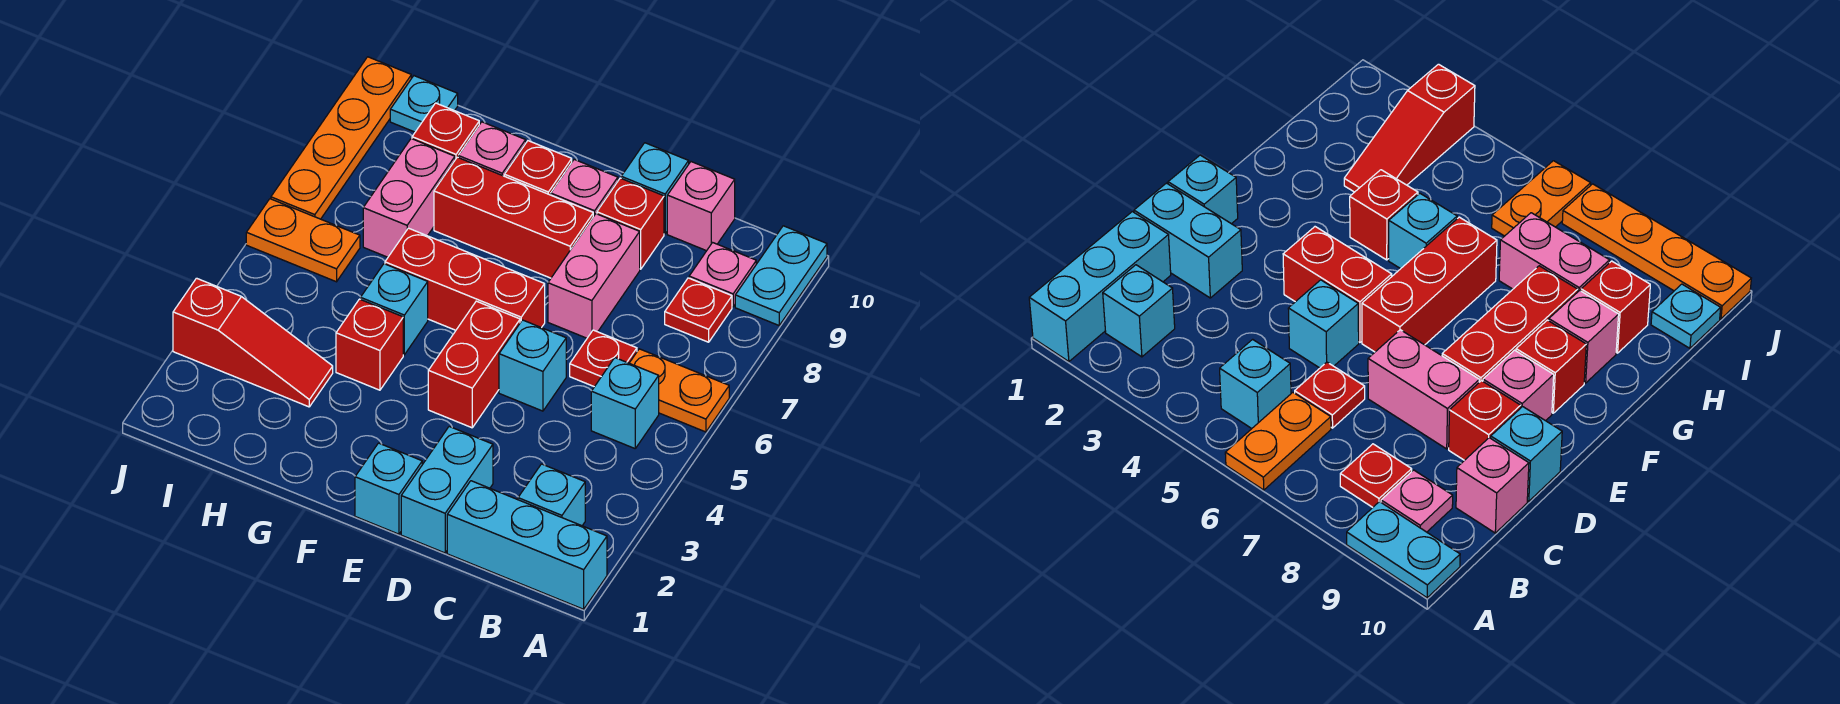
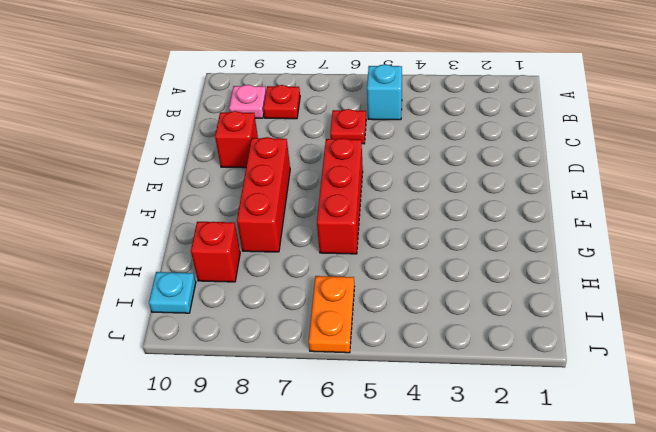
none -> cyan 1x3 brick [447,481,607,609]
none -> orange 1x2 plate [630,349,729,432]
none -> cyan 1x2 plate [735,226,827,325]

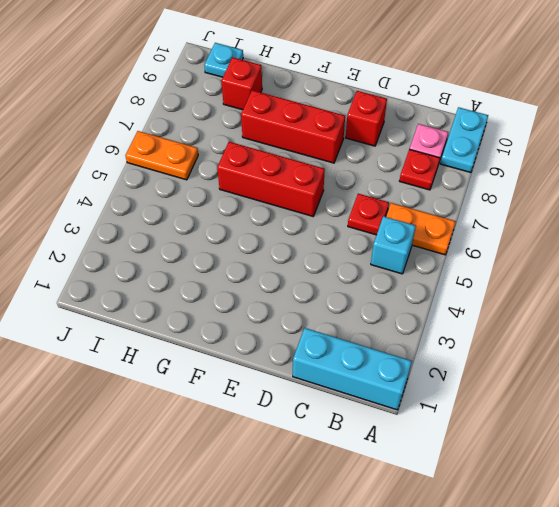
none -> cyan 1x1 brick [518,464,585,526]
none -> pink 1x1 brick [667,162,735,251]
none -> cyan 1x2 brick [401,427,493,553]

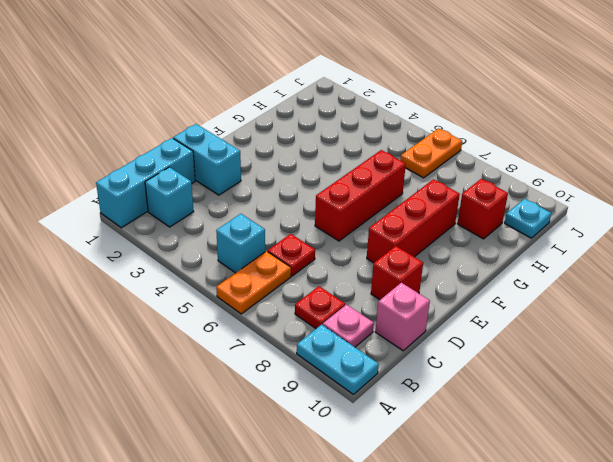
none -> cyan 1x1 brick [499,320,566,411]
none -> pink 1x2 brick [548,214,640,338]
none -> cyan 1x1 brick [621,143,689,234]

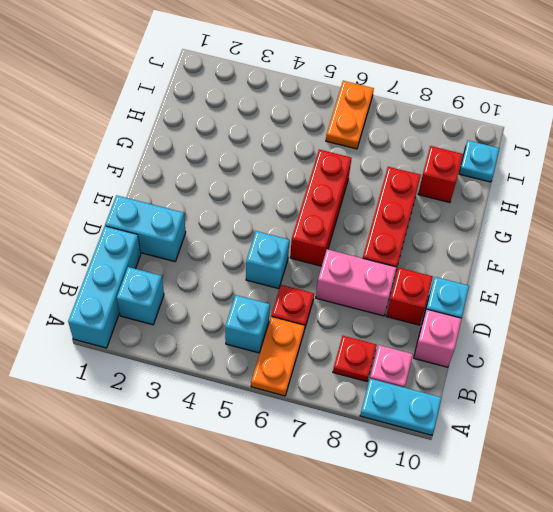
none -> cyan 1x1 brick [355,443,422,534]
none -> red 1x2 brick [428,301,520,428]
none -> pink 1x1 brick [551,159,618,217]

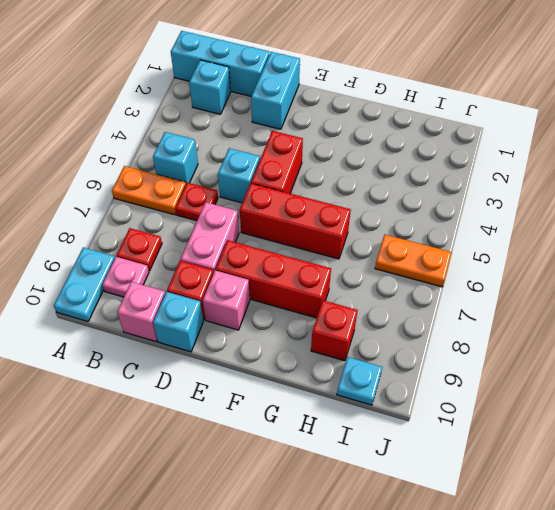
none -> cyan 1x1 brick [355,443,422,534]
none -> red 1x1 brick [505,141,572,195]
none -> red 1x1 brick [336,299,403,390]

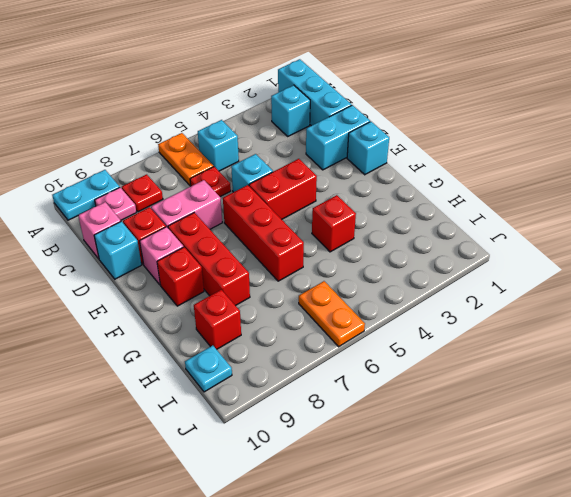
none -> cyan 1x1 brick [361,264,428,355]
none -> pink 1x1 brick [458,122,526,176]
none -> red 1x3 slope [173,278,333,407]

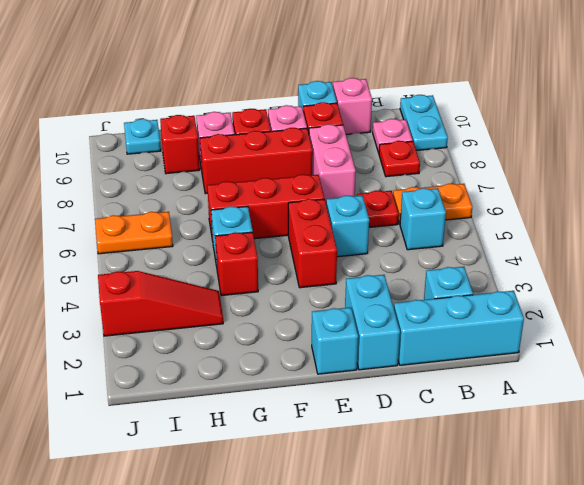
none -> pink 1x2 brick [363,139,455,257]
none -> orange 1x4 plate [271,57,411,219]

